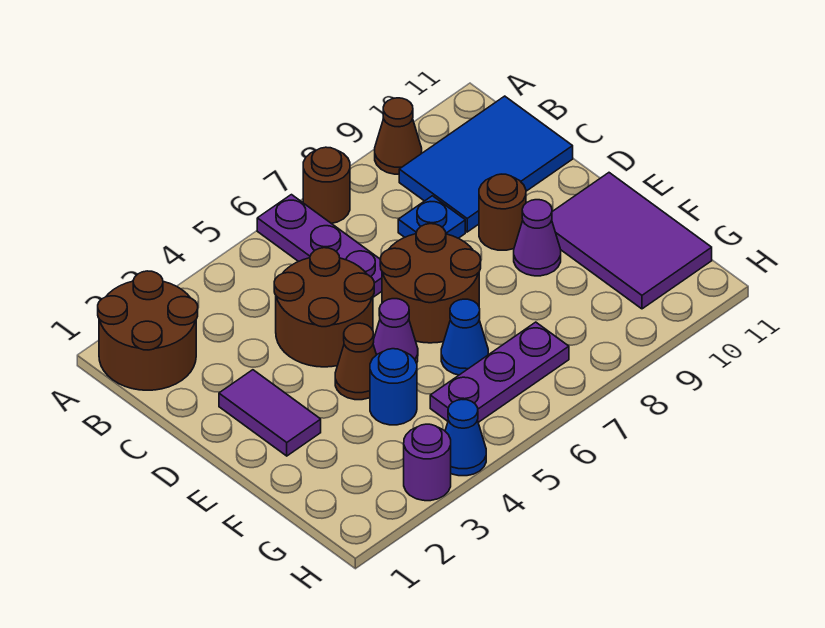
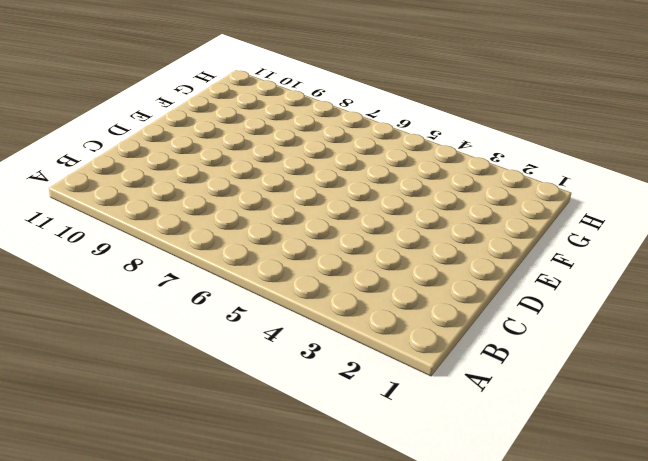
none -> brown 2x2 round brick [98,271,198,390]
none -> purple 1x3 plate [257,195,382,297]
none -> brown 1x1 round brick [303,147,350,223]

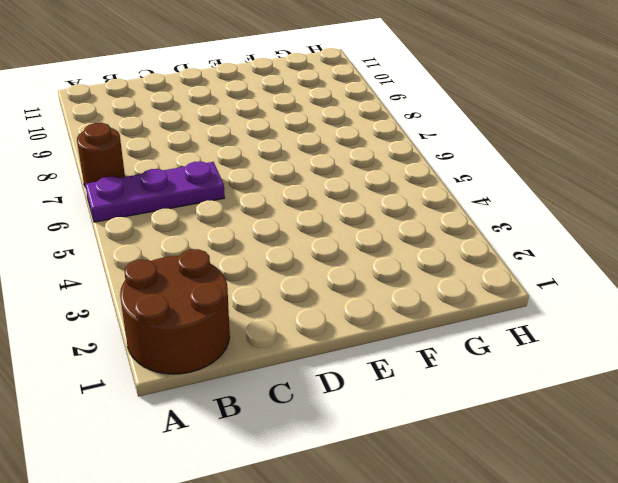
none -> brown 1x1 cone [375,98,422,174]
none -> blue 2x3 tile [399,96,573,232]
none -> brown 2x2 round brick [274,248,374,367]

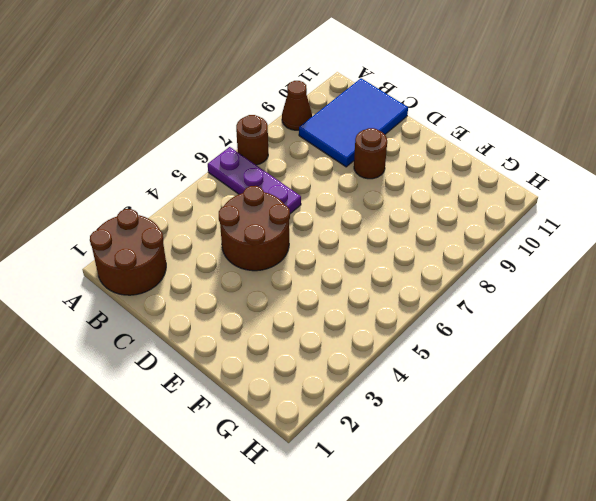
none -> blue 1x1 plate [398,196,465,238]
none -> purple 1x2 tile [219,370,321,456]
none -> brown 2x2 round brick [380,224,481,343]

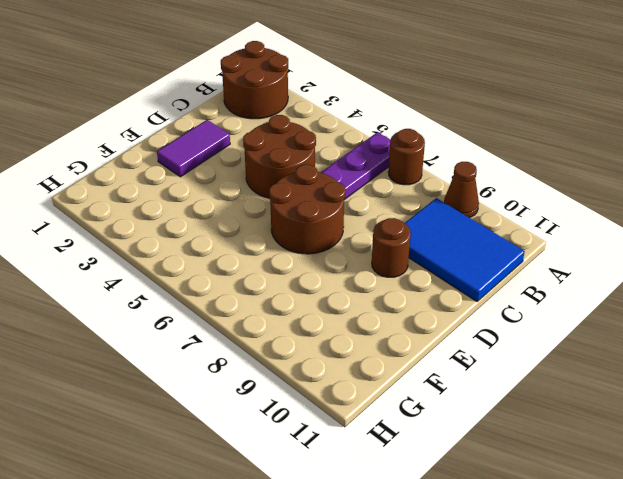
none -> blue 1x1 plate [398,196,465,238]
none -> brown 1x1 cone [335,323,376,400]
none -> purple 1x1 cone [373,299,418,363]

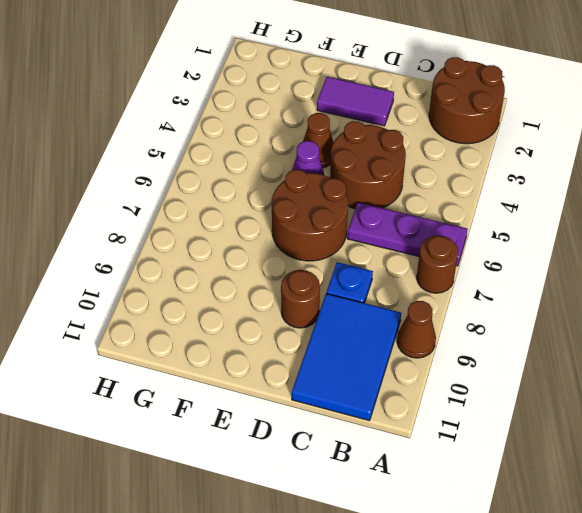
none -> purple 1x1 cone [514,200,561,276]
none -> purple 2x3 tile [552,173,712,309]
none -> blue 1x1 round brick [370,349,417,425]

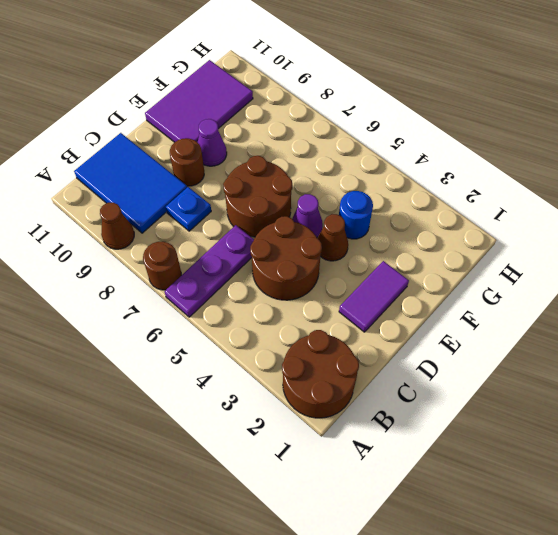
none -> blue 1x1 cone [441,299,488,375]
none -> purple 1x3 plate [430,322,569,422]
none -> purple 1x1 round brick [404,424,451,501]

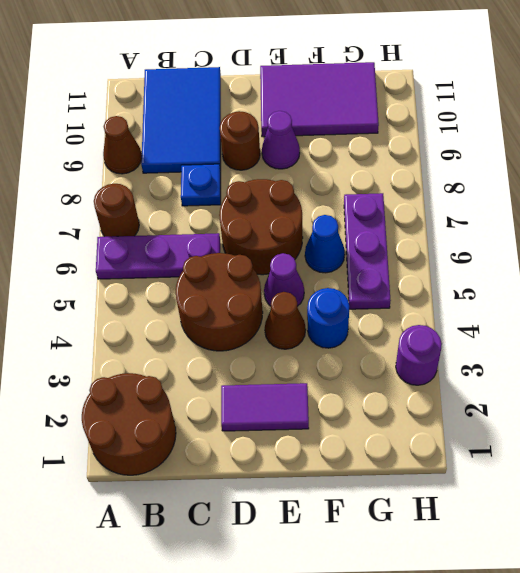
none -> blue 1x1 cone [445,400,486,476]

